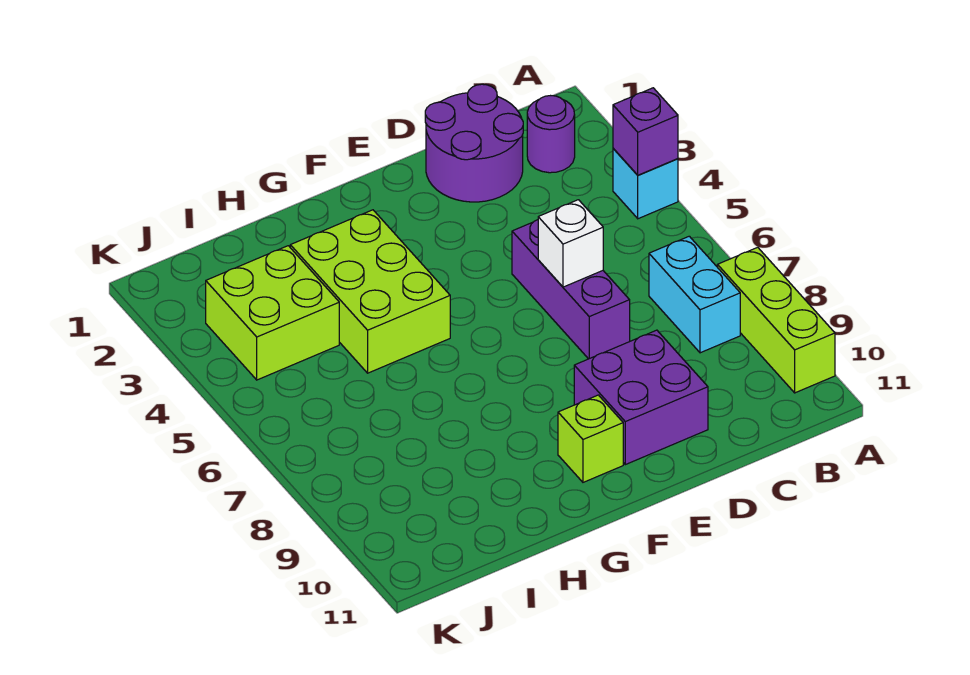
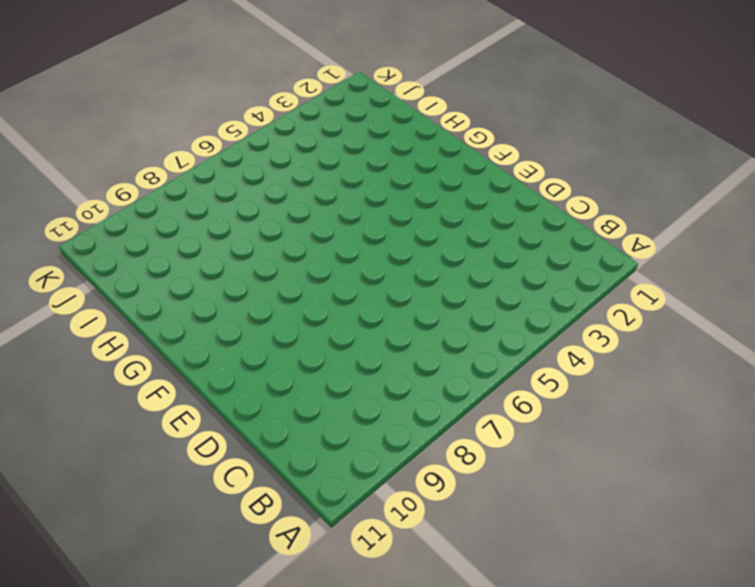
none -> cyan 1x1 brick [613,148,678,219]
none -> lime 1x3 brick [717,247,835,393]
none -> purple 1x1 round brick [527,96,575,173]

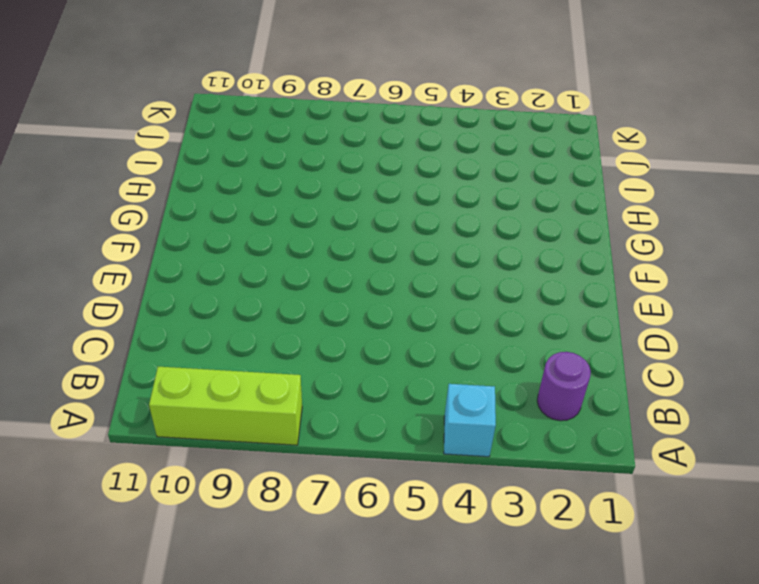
none -> cyan 1x2 brick [649,236,740,353]
none -> purple 2x2 round brick [425,84,523,202]
none -> purple 1x3 brick [512,220,630,359]

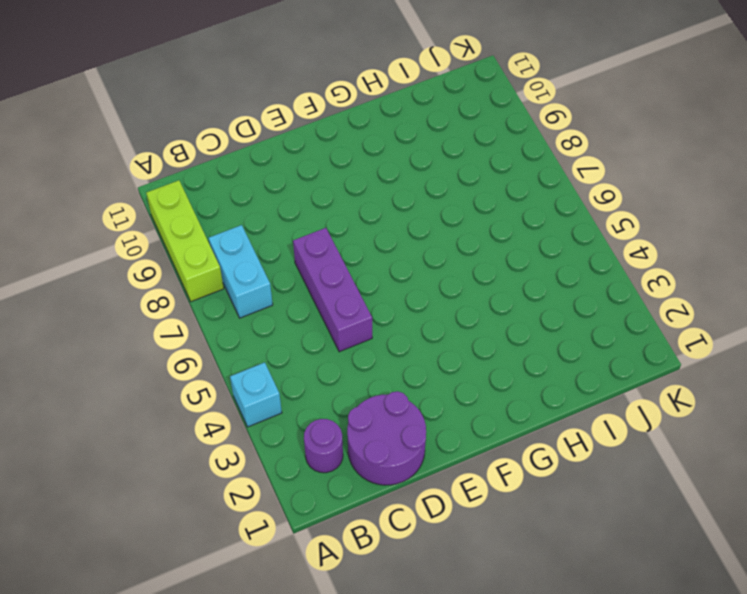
none -> purple 2x2 brick [574,330,708,465]
none -> lime 1x1 brick [558,395,623,482]
none -> lime 2x3 brick [290,210,450,373]

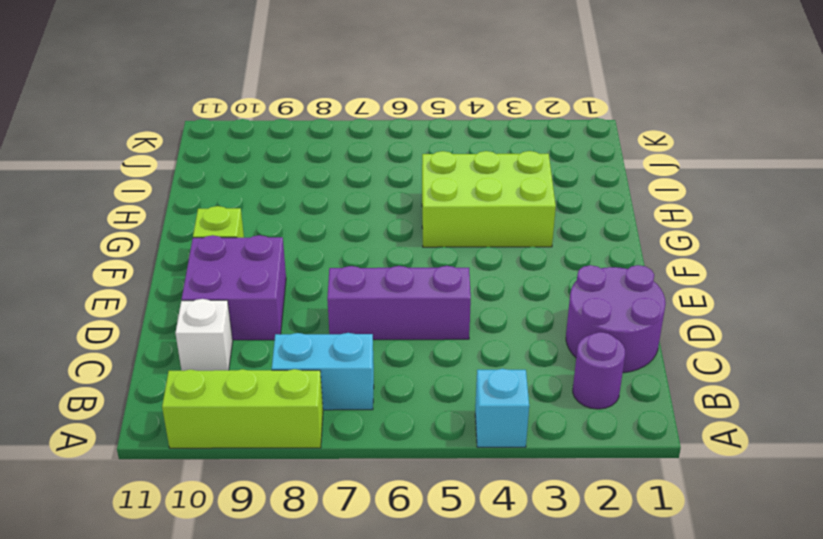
white 1x1 brick [175,299,233,371] -> white 1x1 brick moved to [538,200,603,287]
none -> lime 2x2 brick [206,246,339,380]
none -> purple 1x1 brick [613,88,678,175]

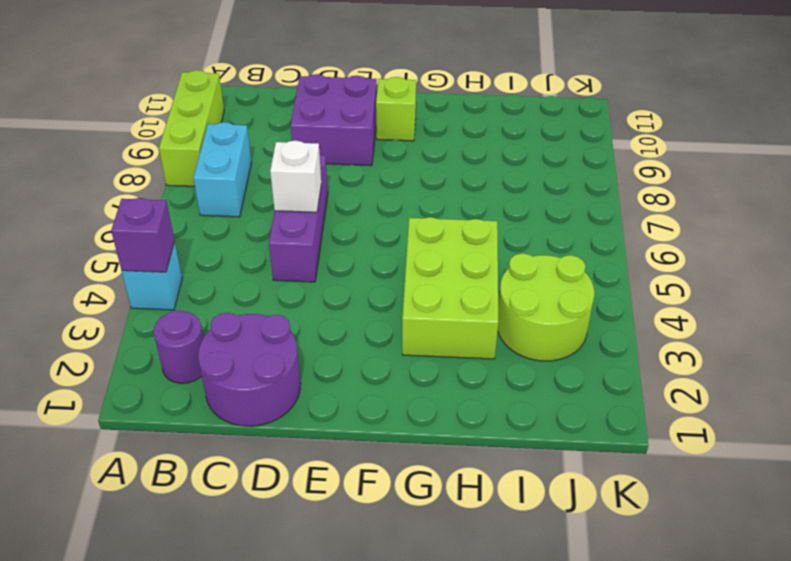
lime 2x2 round brick [498,253,594,361] -> lime 2x2 brick [206,246,339,380]

